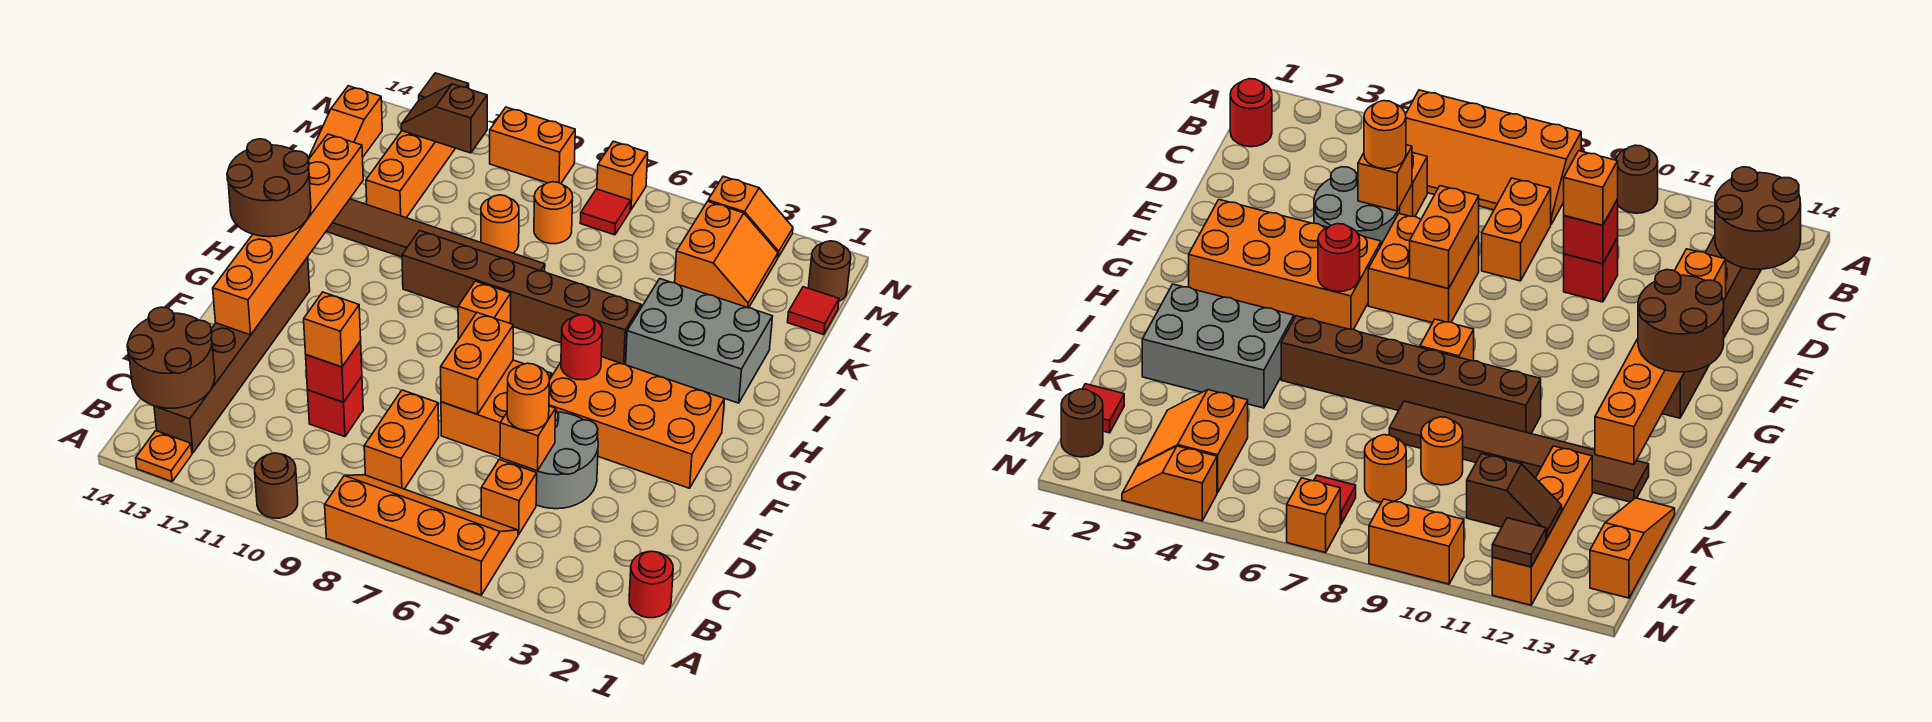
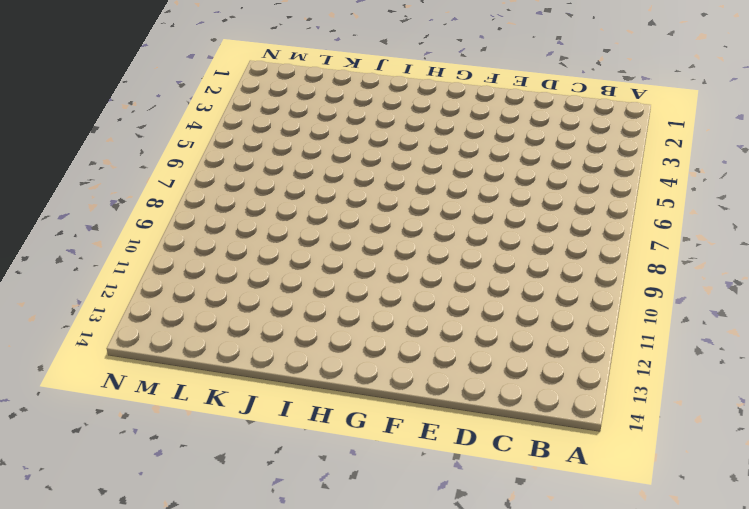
none -> orange 2x4 slope [325,475,518,595]
none -> brown 1x1 round brick [255,453,298,518]
none -> orange 1x1 plate [136,431,192,482]
none -> red 1x1 round brick [629,551,673,618]

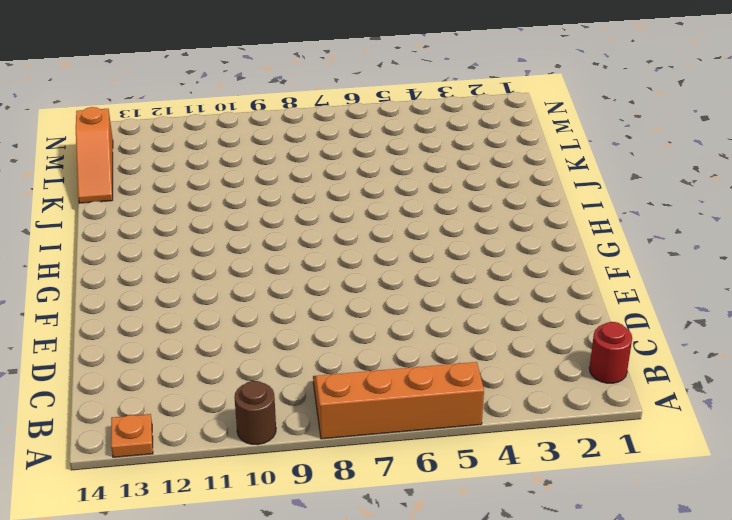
none -> brown 1x6 brick [154,257,310,453]
none -> orange 1x1 brick [481,459,537,535]
none -> orange 1x2 brick [364,390,439,489]
none -> grey 2x2 round brick [514,411,598,509]

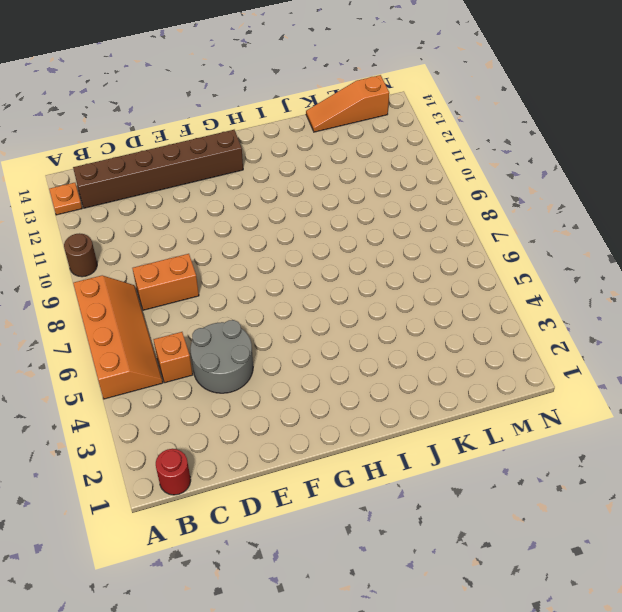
none -> red 1x1 brick [308,376,363,437]
none -> orange 2x2 brick [441,360,552,457]
none -> orange 2x4 brick [549,357,724,488]
none -> orange 1x1 brick [458,281,511,340]

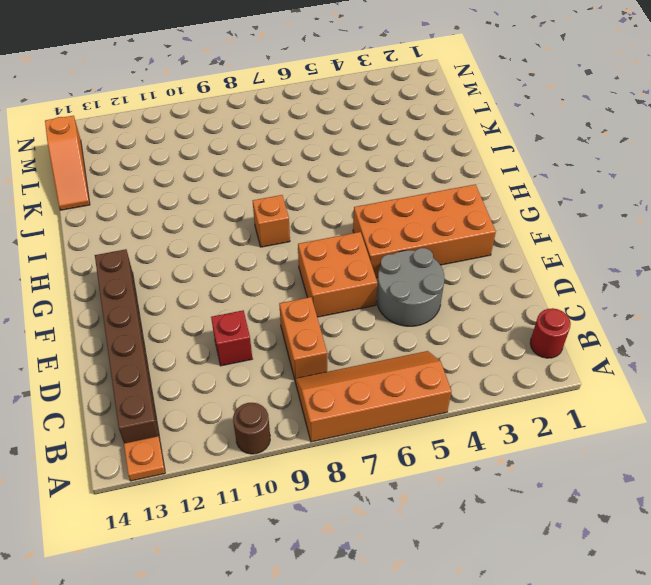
none -> orange 1x1 brick [481,459,537,535]
none -> grey 2x3 brick [626,279,772,403]
none -> brown 1x6 brick [402,231,641,364]
none -> brown 1x6 tile [326,199,545,272]

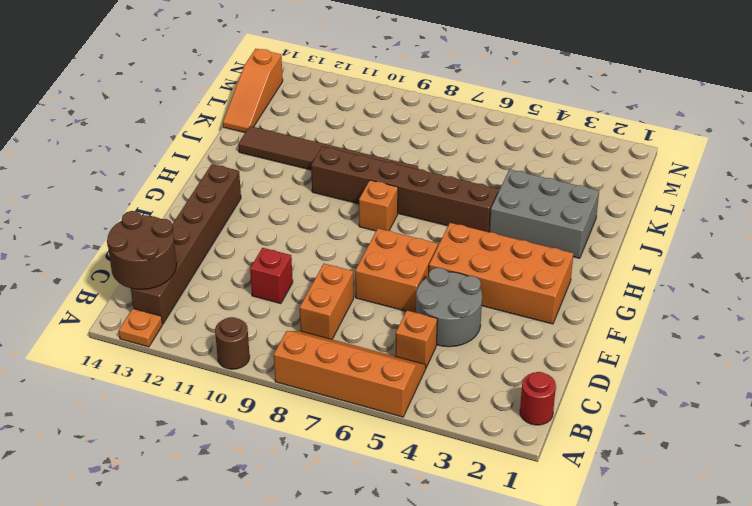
none -> orange 1x1 round brick [481,195,519,253]
none -> orange 1x4 brick [366,131,455,218]
none -> red 1x1 tile [788,287,839,335]
none -> orange 2x2 slope [675,201,778,308]

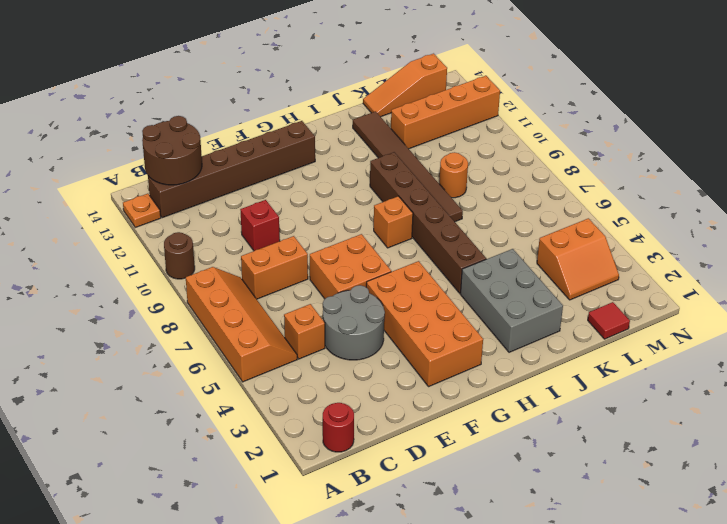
none -> orange 1x1 round brick [534,182,573,244]
none -> brown 1x1 round brick [808,241,851,301]
none -> red 1x1 tile [580,189,631,235]
none -> orange 1x2 slope [708,176,793,257]

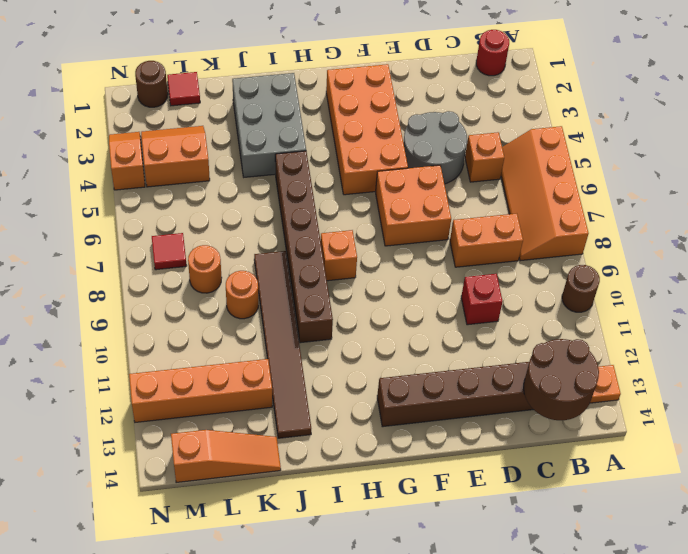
none -> orange 1x1 brick [597,141,648,210]
none -> orange 1x2 brick [490,107,575,184]
none -> orange 1x1 brick [500,406,556,471]
none -> red 1x1 brick [306,341,362,402]

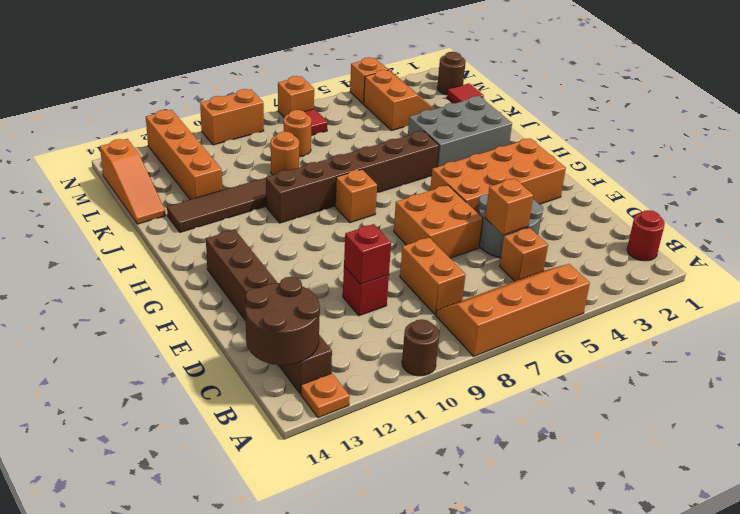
none -> orange 1x2 brick [441,313,513,414]
none -> orange 1x6 brick [213,134,363,335]
none -> red 1x1 round brick [561,315,602,380]
none -> brown 1x2 slope [401,84,487,153]

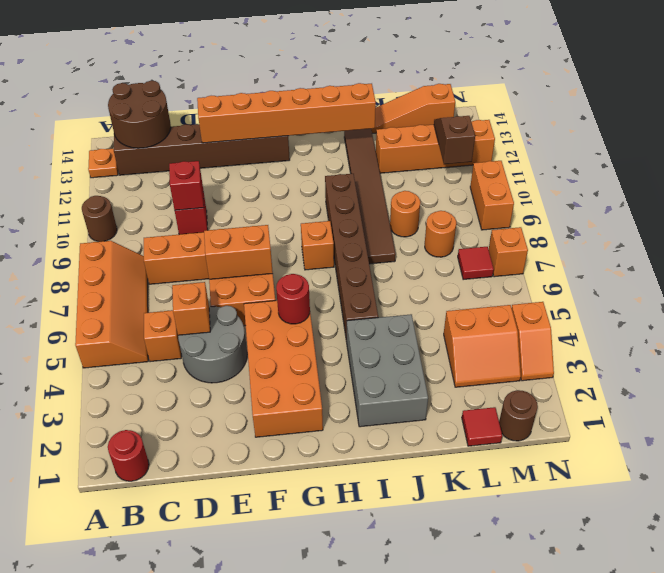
none -> brown 1x1 tile [419,73,469,101]
none -> orange 1x1 round brick [507,363,549,430]
none -> orange 1x1 brick [304,292,361,367]
none -> brown 2x2 round brick [227,139,311,237]

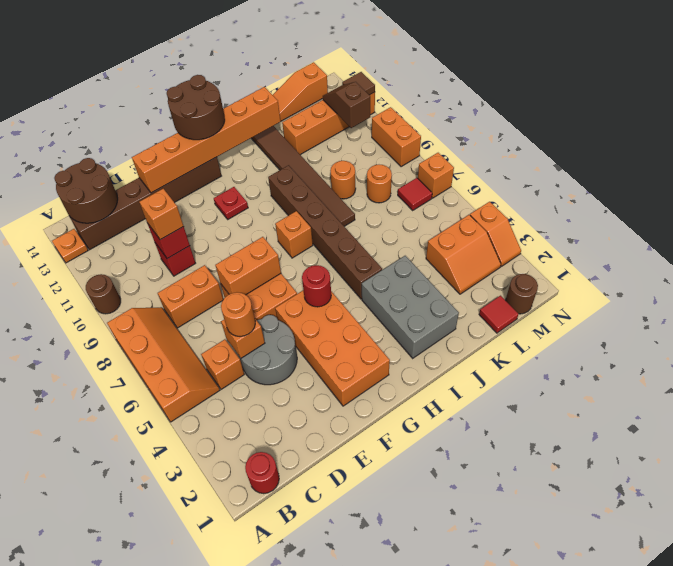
red 1x1 plate [214,187,248,219] -> none

